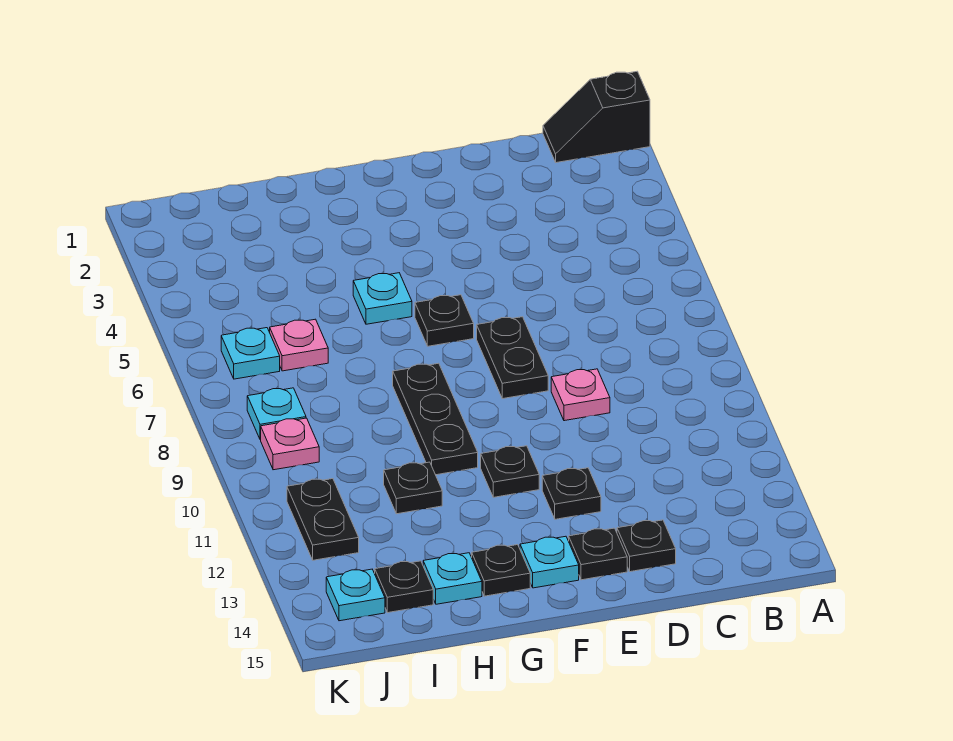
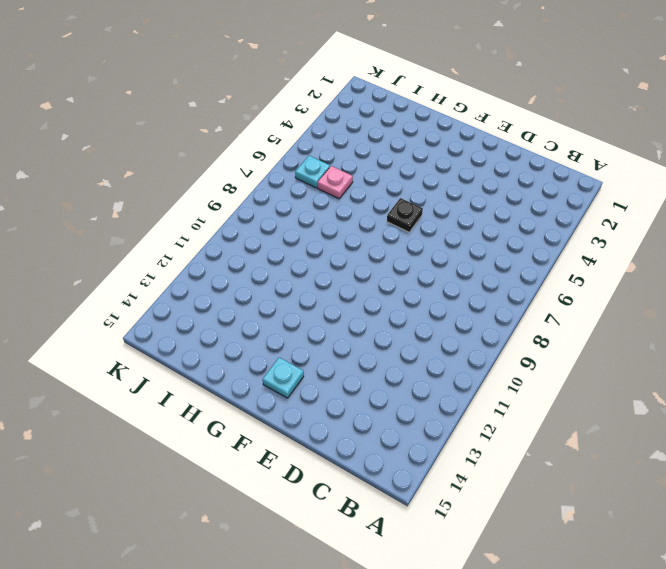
none -> black 1x2 slope [543,71,650,163]
none -> pink 1x1 plate [551,369,610,421]
none -> black 1x1 plate [617,520,676,572]

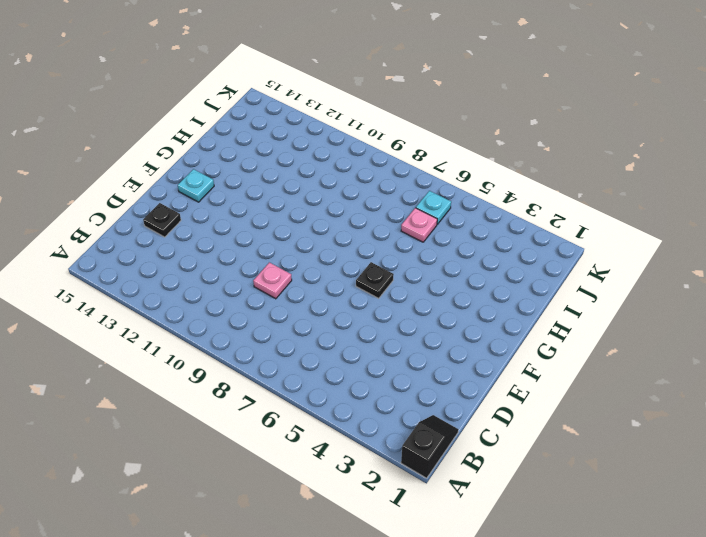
none -> black 1x2 plate [477,317,548,399]
none -> black 1x1 plate [542,468,601,519]
none -> black 1x1 plate [569,528,627,580]

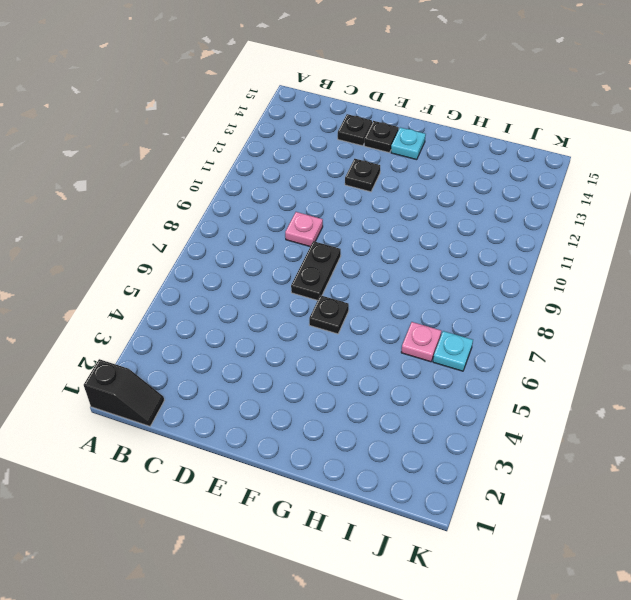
none -> black 1x1 plate [481,446,539,497]
none -> cyan 1x1 plate [353,273,412,324]
none -> black 1x3 plate [393,363,478,475]

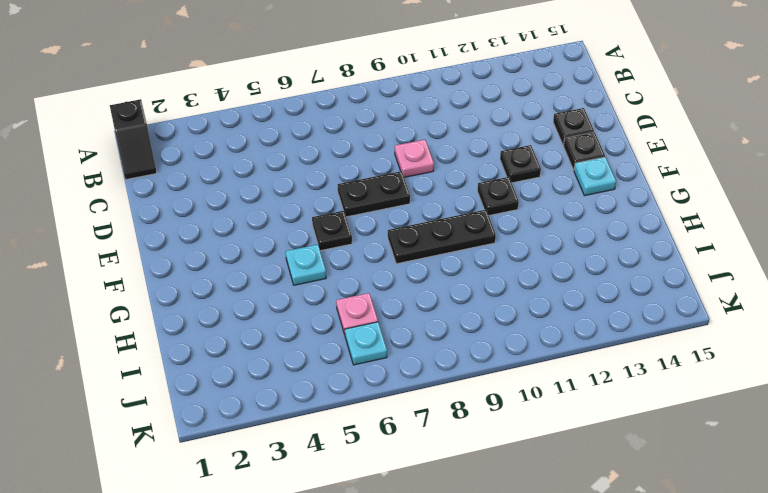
none -> black 1x1 plate [472,545,530,596]
none -> black 1x1 plate [384,462,442,514]
none -> cyan 1x1 plate [423,553,482,604]

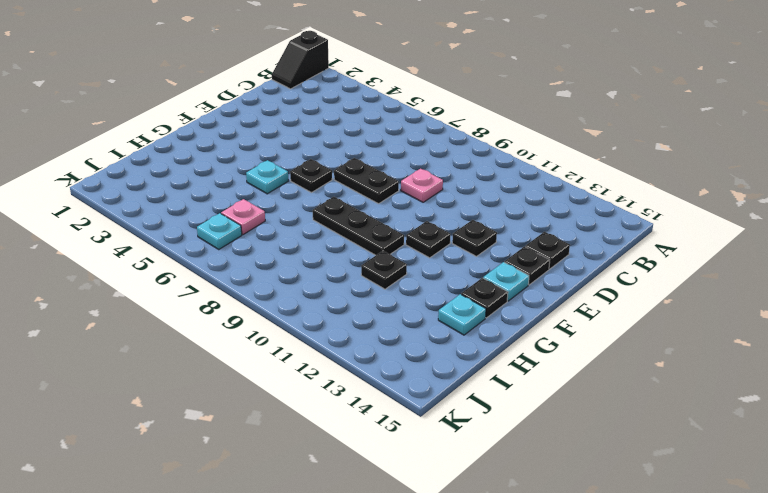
none -> black 1x1 plate [375,561,433,613]
none -> cyan 1x1 plate [247,388,306,440]
none -> pink 1x1 plate [261,418,319,470]

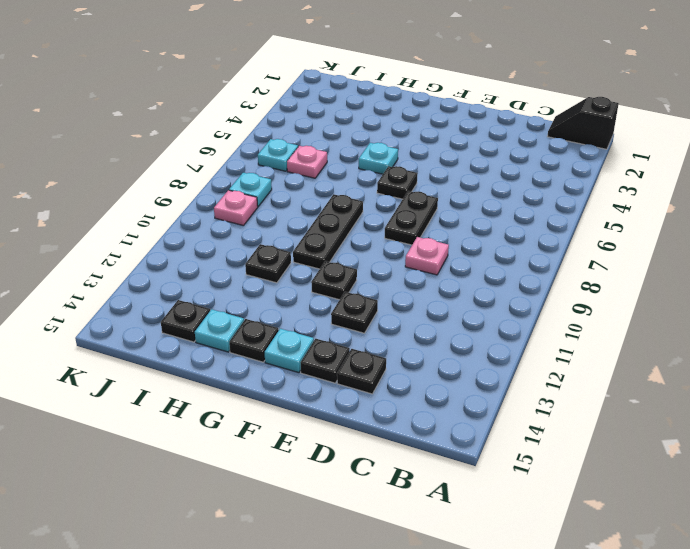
none -> black 1x2 plate [287,479,359,560]
none -> cyan 1x1 plate [326,569,385,621]

